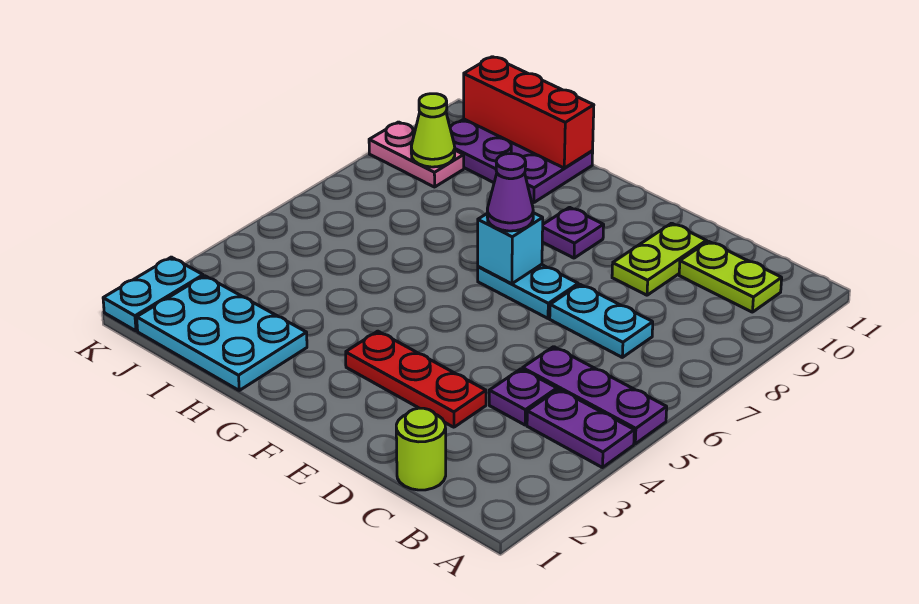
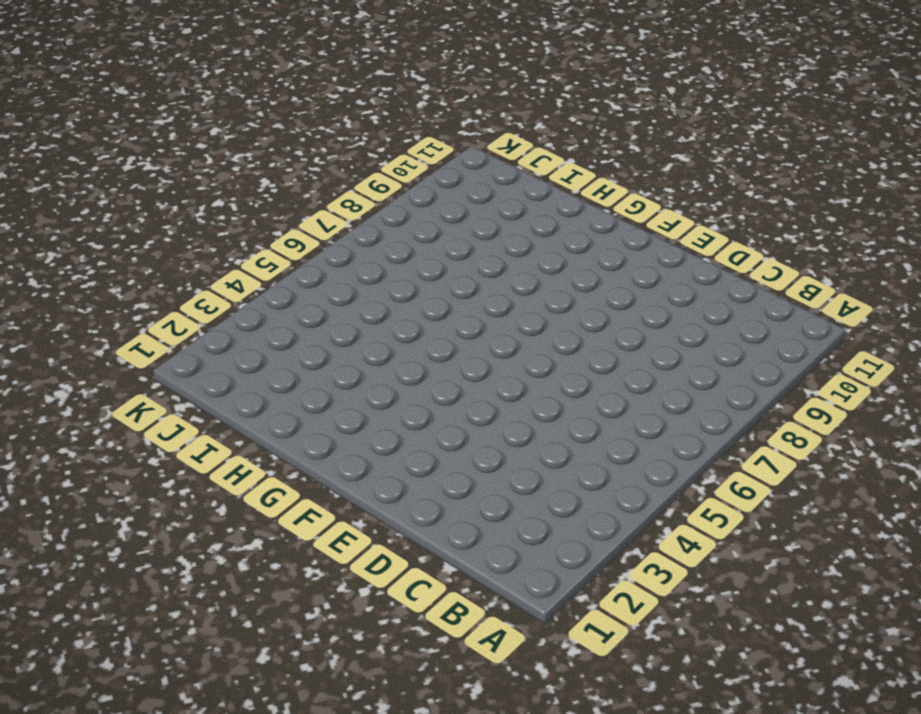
none -> purple 1x2 plate [527,389,634,468]
none -> purple 1x3 plate [523,347,667,444]
none -> lime 1x2 plate [679,241,782,312]

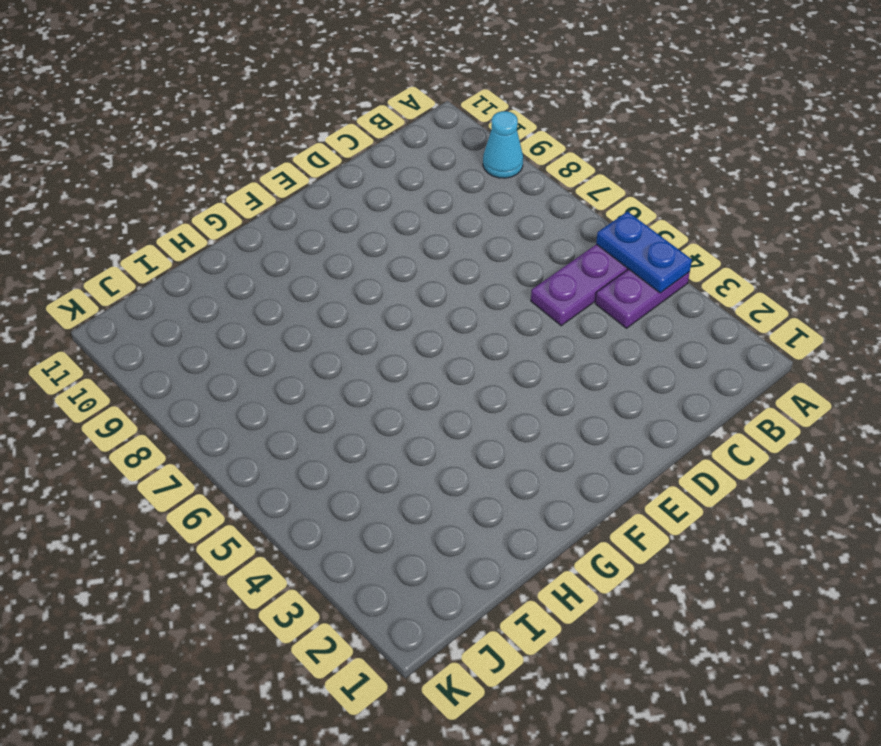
blue 1x2 plate [596,212,692,293] -> none
cyan 1x1 cone [483,111,523,178] -> none
none -> lime 1x2 plate [679,241,782,312]
none -> lime 1x1 round brick [396,408,446,490]
none -> purple 1x1 plate [489,369,557,425]

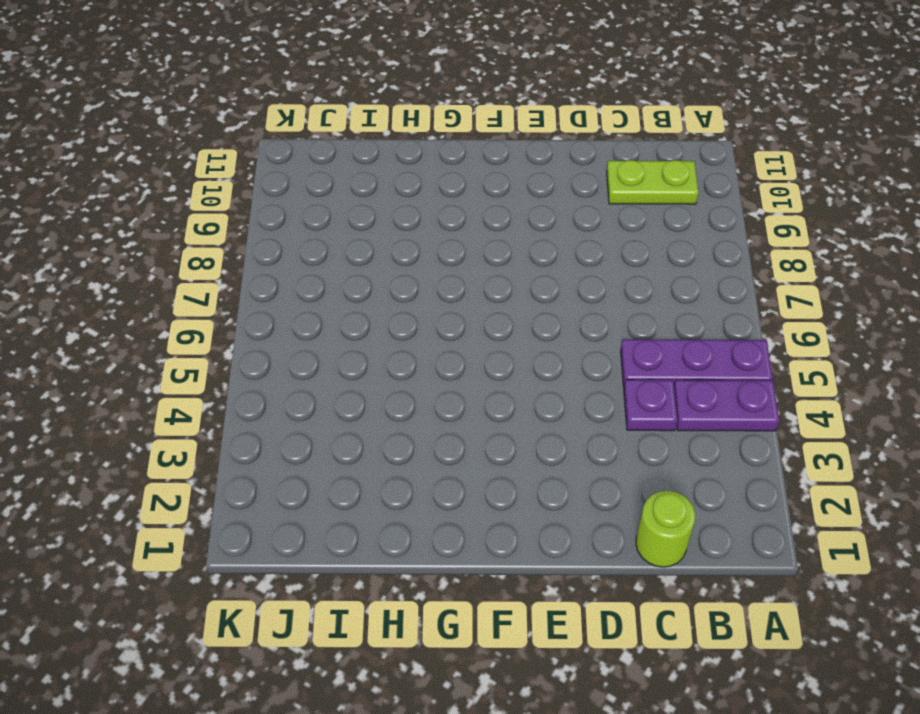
none -> cyan 1x2 plate [550,285,653,357]
none -> red 1x3 plate [346,331,486,427]
none -> lime 1x2 plate [612,223,707,295]

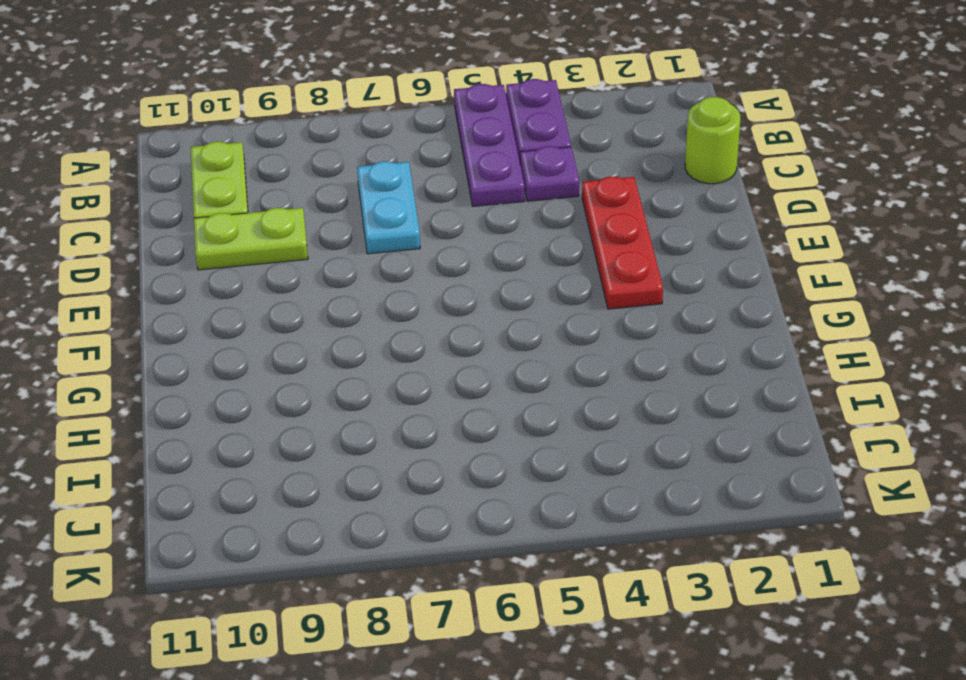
none -> cyan 1x2 plate [478,264,578,318]
none -> purple 1x1 plate [542,207,604,258]
none -> cyan 2x3 plate [137,276,307,390]

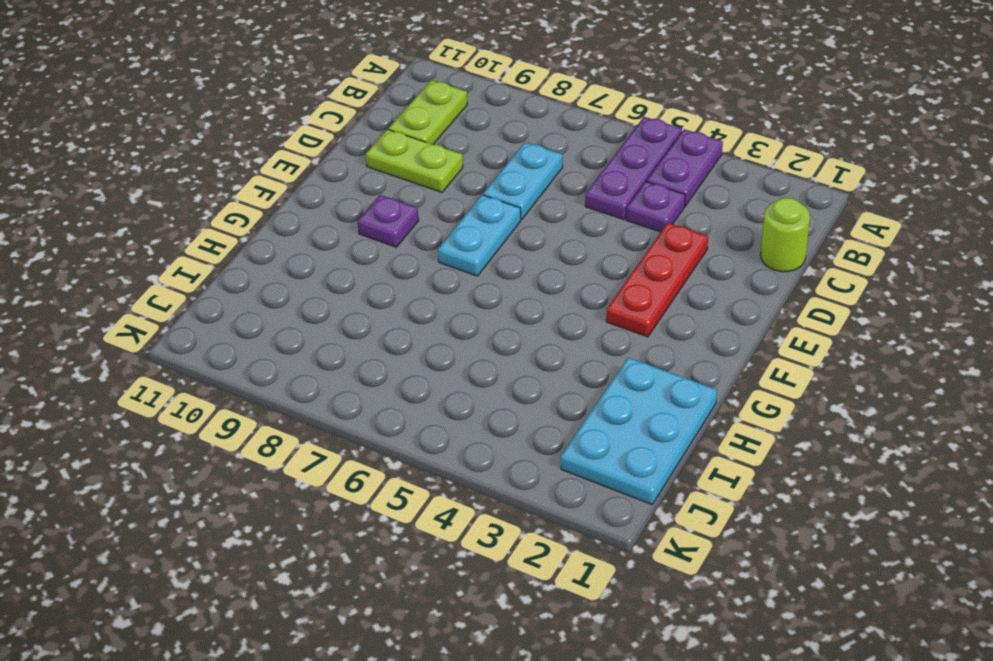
none -> purple 2x3 plate [450,119,593,203]
none -> pink 1x2 plate [369,122,464,187]
none -> cyan 1x2 plate [103,257,203,331]

